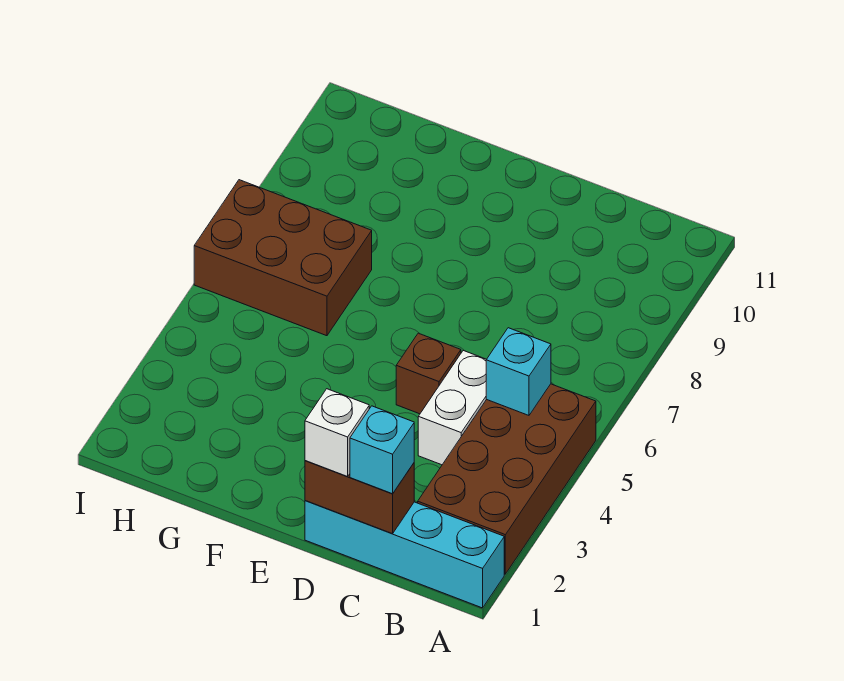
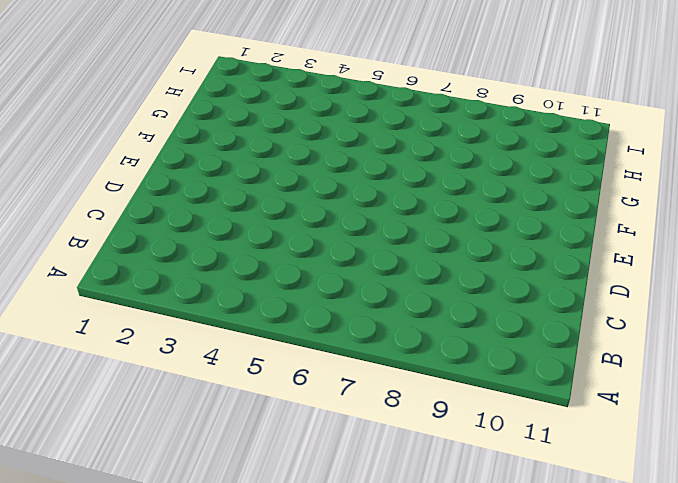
none -> cyan 1x4 brick [305,501,504,608]
none -> brown 2x4 brick [418,384,596,574]

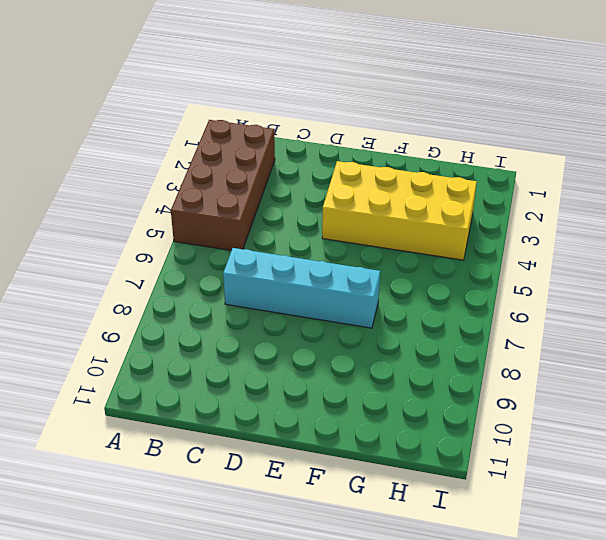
cyan 1x4 brick [223,248,380,328] -> cyan 1x4 brick moved to [305,501,504,608]
yellow 2x4 brick [322,161,477,260] -> none
none -> white 1x2 brick [418,351,486,465]
none -> brown 1x1 brick [396,333,461,414]

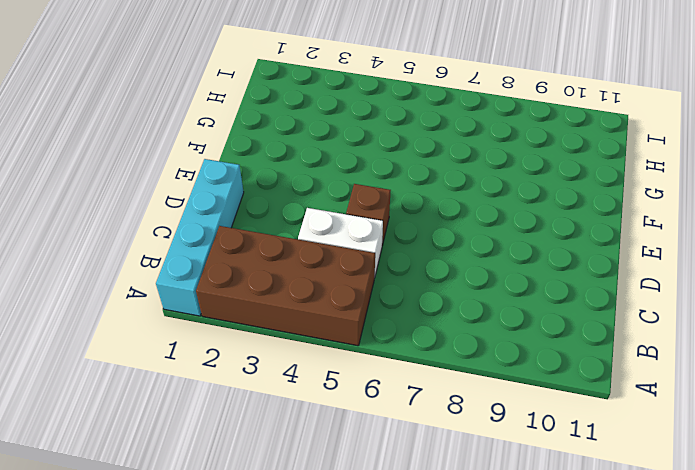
none -> brown 2x3 brick [194,180,372,336]
none -> cyan 1x1 brick [486,328,551,415]

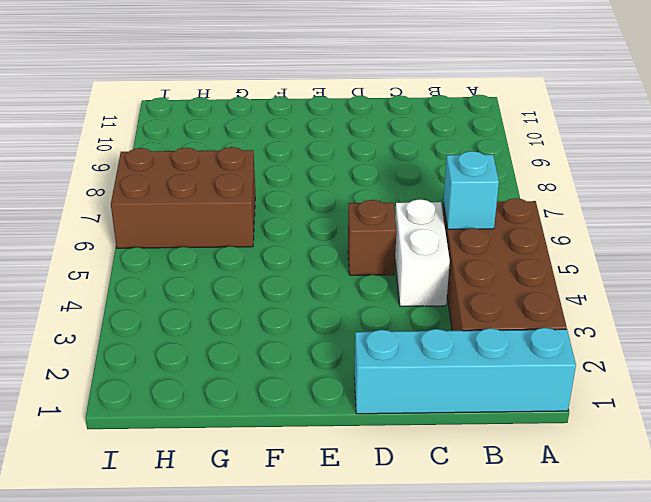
none -> brown 1x2 brick [305,461,414,534]
none -> cyan 1x1 brick [350,406,414,494]

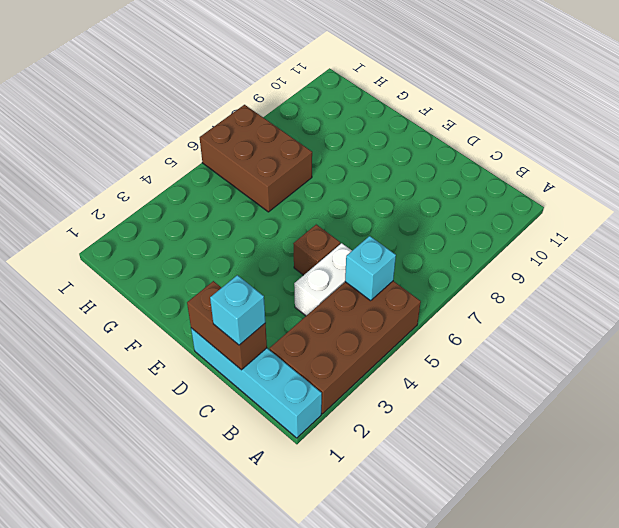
none -> white 1x1 brick [305,389,369,476]

